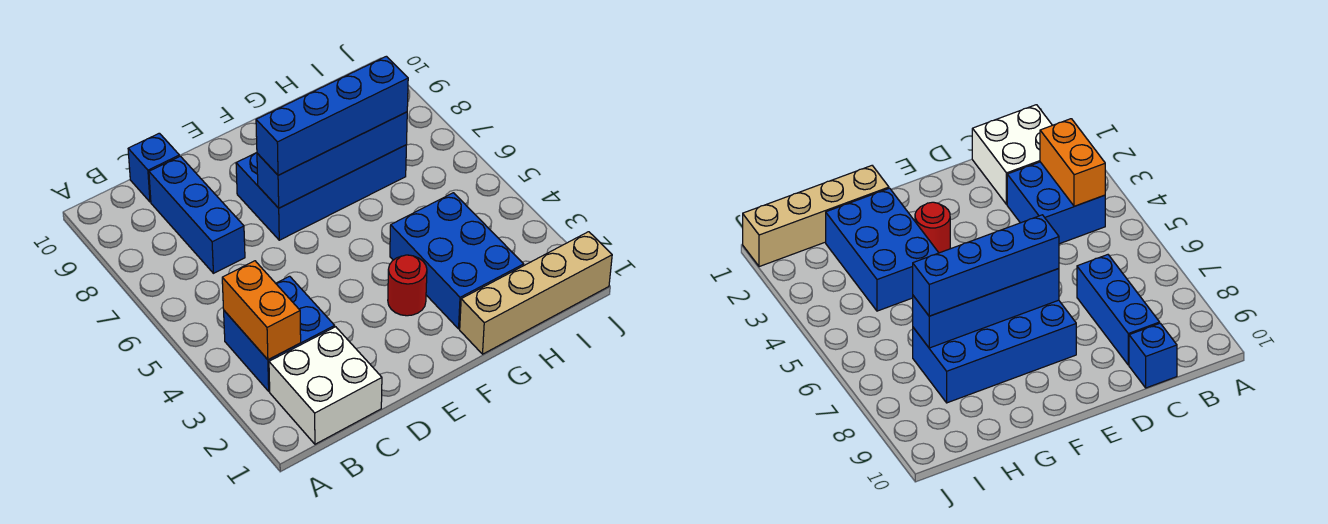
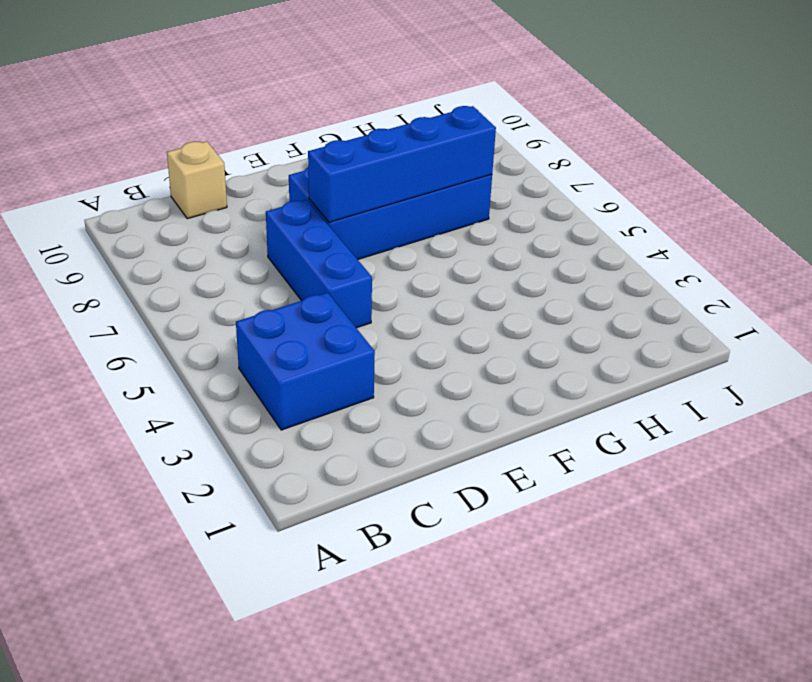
tan 1x1 brick [167,141,227,219] -> blue 1x1 brick [128,133,179,202]
blue 1x3 brick [266,200,372,328] -> blue 1x3 brick moved to [149,156,245,273]
none -> white 2x2 brick [269,327,382,444]
none -> red 1x1 round brick [388,255,427,316]

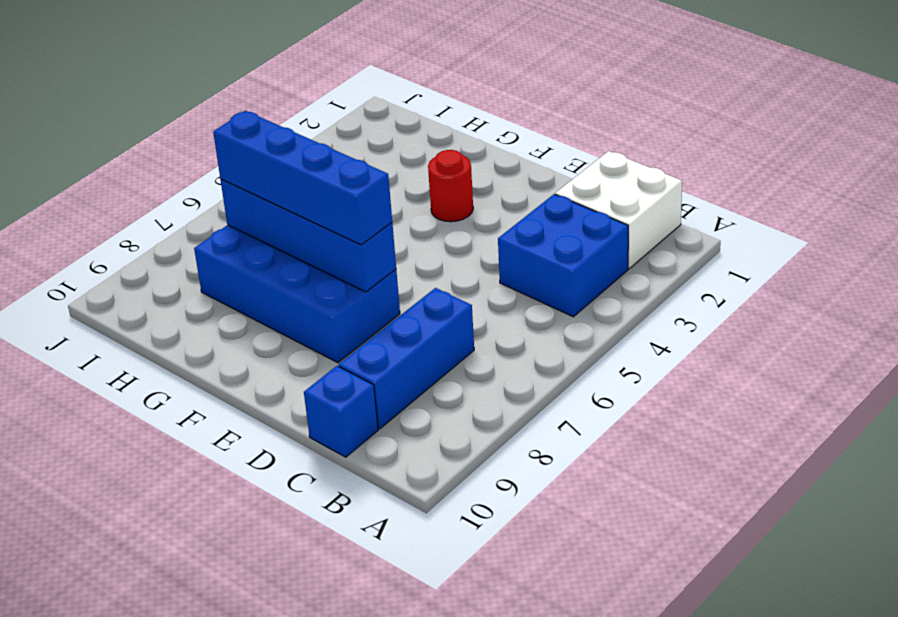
none -> tan 1x4 brick [460,232,612,354]
none -> blue 2x3 brick [390,193,524,329]

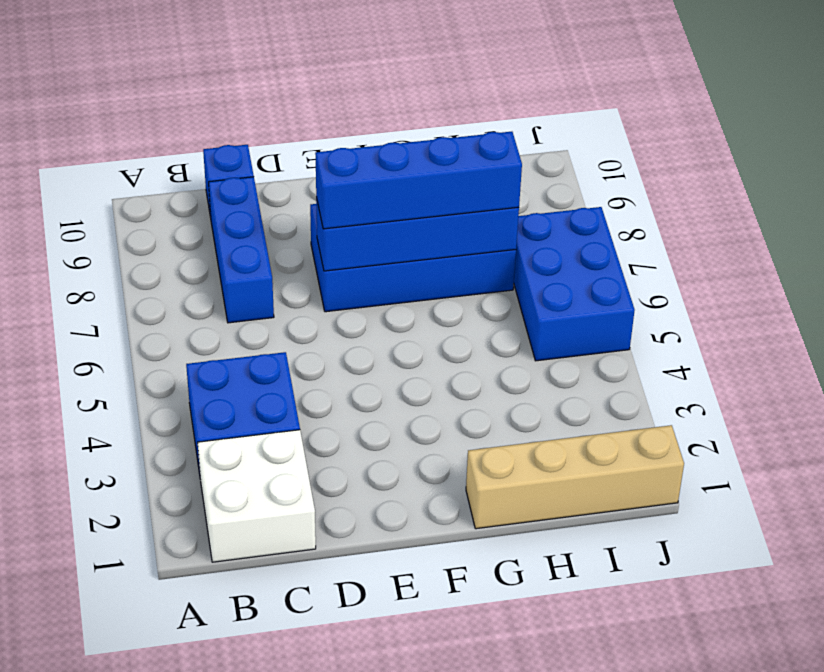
blue 2x3 brick [514,207,635,361] -> blue 2x3 brick moved to [390,193,524,329]
none -> red 1x1 round brick [388,255,427,316]
none -> orange 1x2 brick [222,261,301,360]

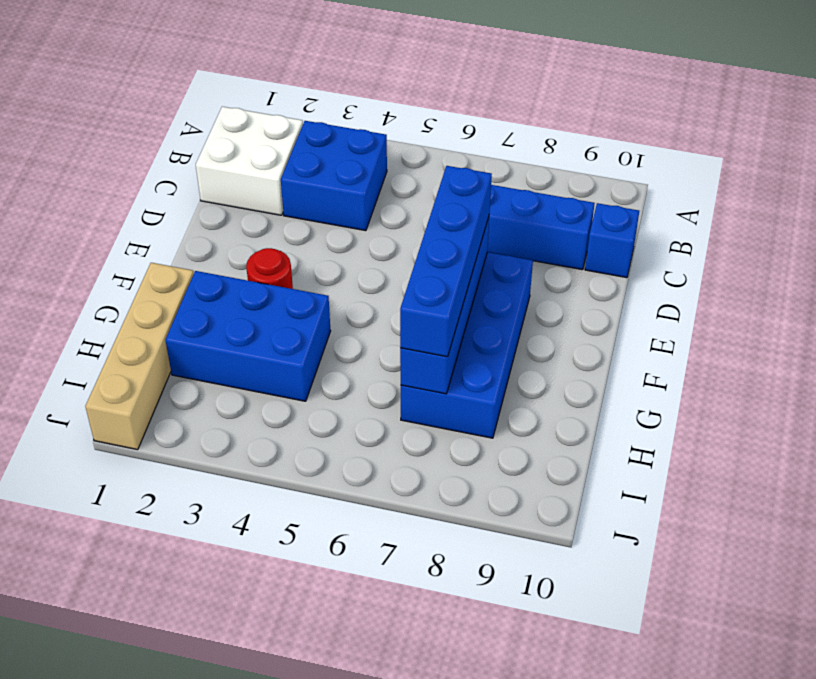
none -> orange 1x2 brick [222,261,301,360]

